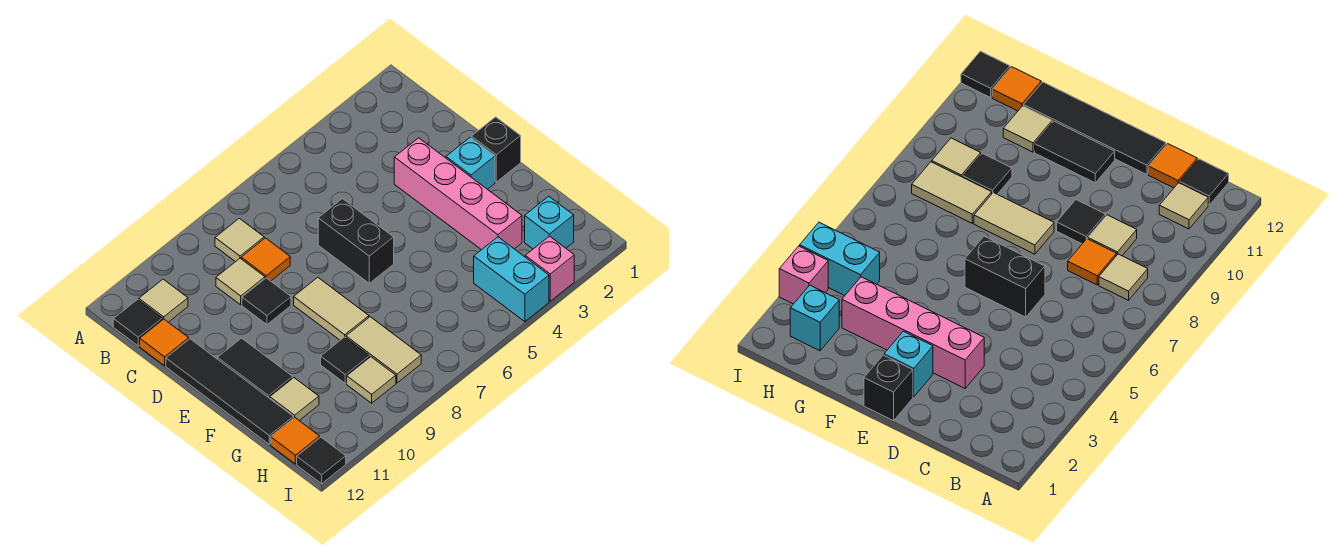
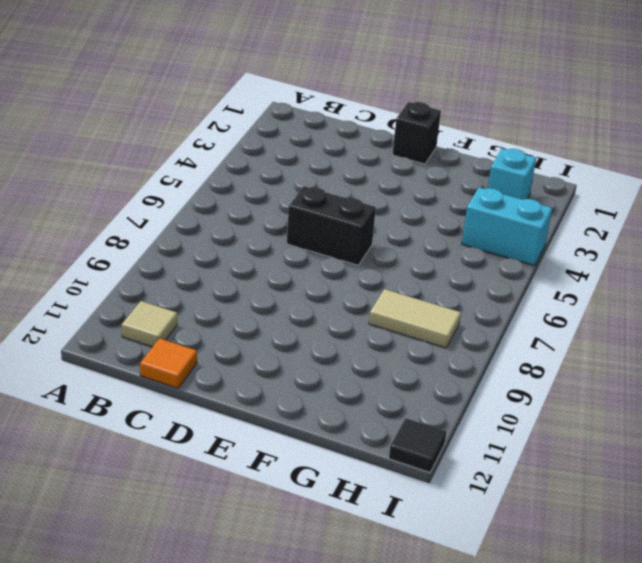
none -> tan 1x1 tile [215,218,264,262]
none -> black 1x1 tile [113,299,163,346]
none -> orange 1x1 tile [241,238,290,281]

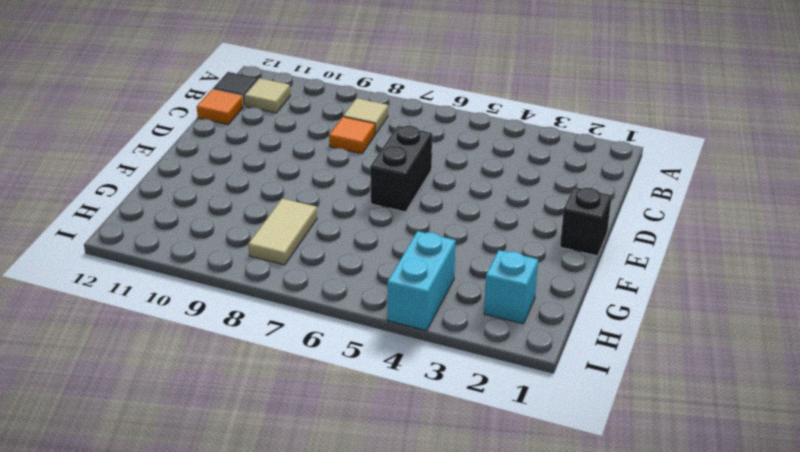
none -> tan 1x1 tile [216,258,265,305]
none -> pink 1x4 brick [394,138,522,250]
none -> black 1x1 tile [242,278,291,324]

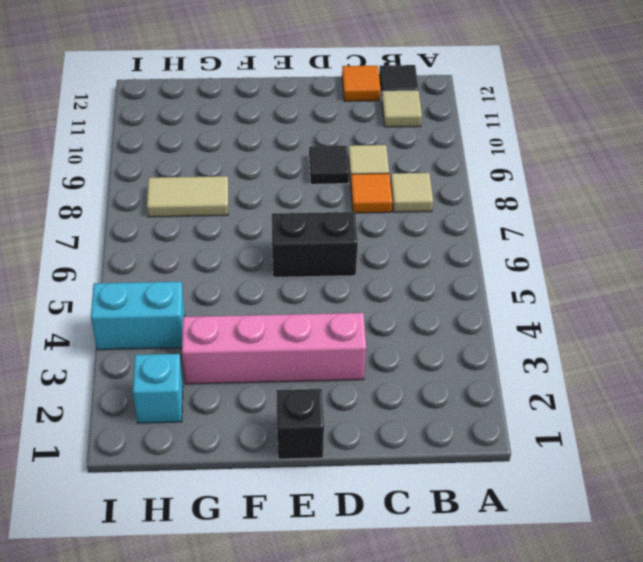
none -> black 1x4 tile [166,339,293,444]
none -> cyan 1x1 brick [446,137,495,189]
none -> tan 1x2 tile [294,277,369,340]

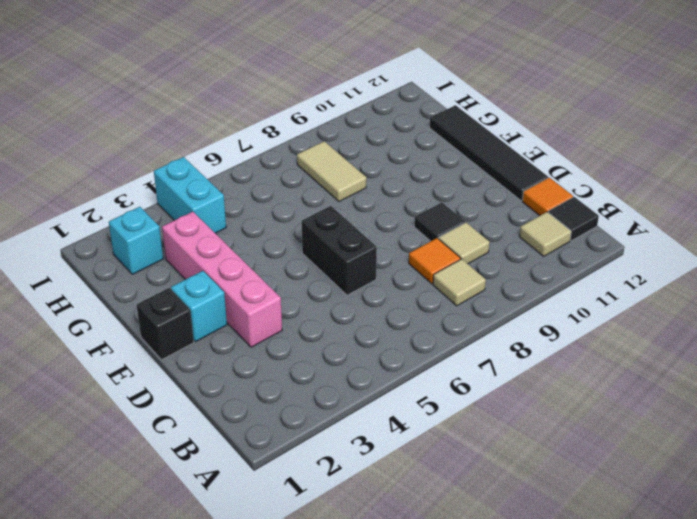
none -> tan 1x2 tile [294,277,369,340]
none -> black 1x2 tile [217,338,293,398]
none -> black 1x1 tile [321,337,370,384]

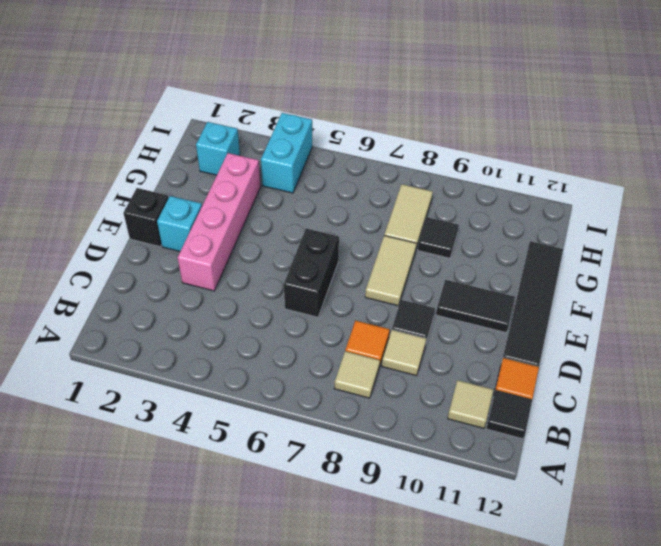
black 1x2 tile [436,280,515,332] -> black 1x2 tile turned to [217,338,293,398]
none -> tan 1x1 tile [270,378,319,421]
none -> tan 1x1 tile [347,357,396,403]
none -> orange 1x1 tile [271,417,320,464]

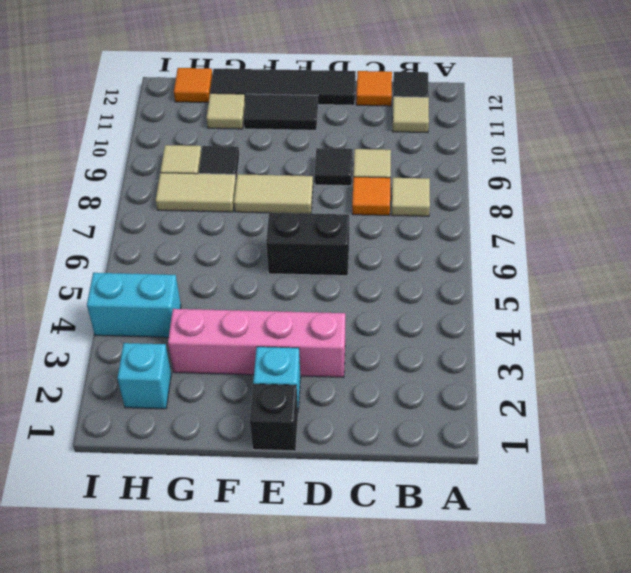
none -> pink 1x1 brick [525,236,574,301]
none -> black 1x1 tile [297,437,346,484]

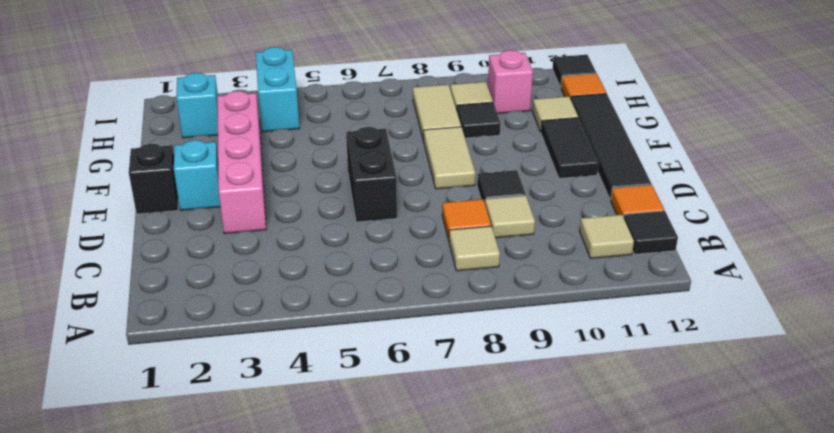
pink 1x1 brick [488,50,533,113] -> pink 1x1 brick moved to [525,236,574,301]

